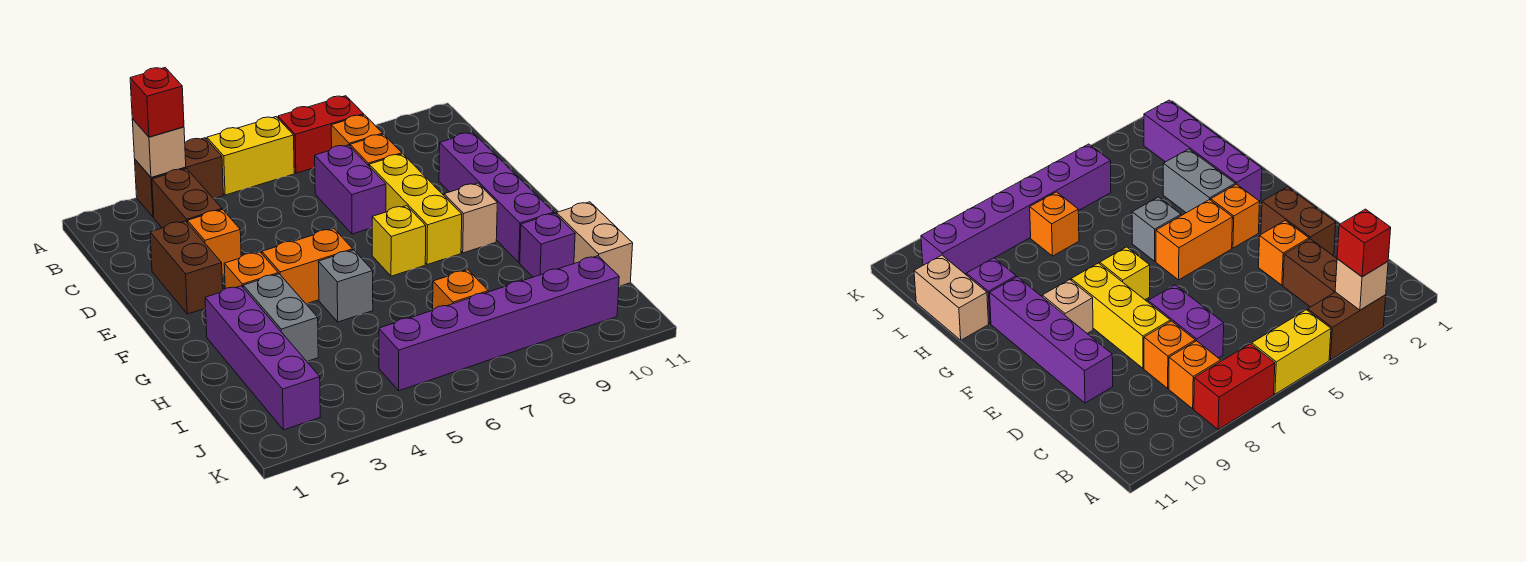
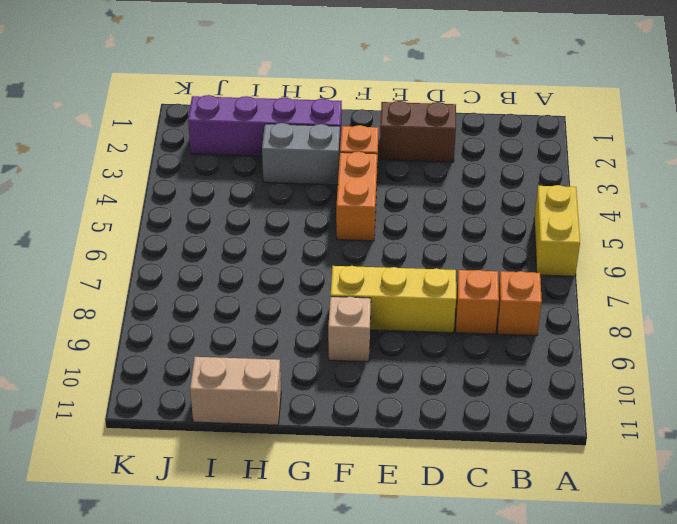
none -> brown 1x2 brick [135,138,223,217]
none -> red 1x2 brick [278,96,364,173]
none -> brown 1x2 brick [152,169,222,228]

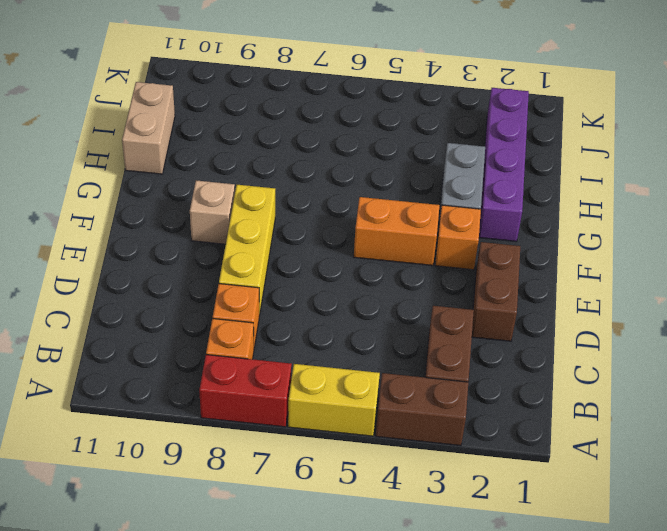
none -> purple 1x2 brick [315,145,386,234]
none -> orange 1x1 brick [188,210,241,275]
none -> purple 1x4 brick [439,132,554,263]

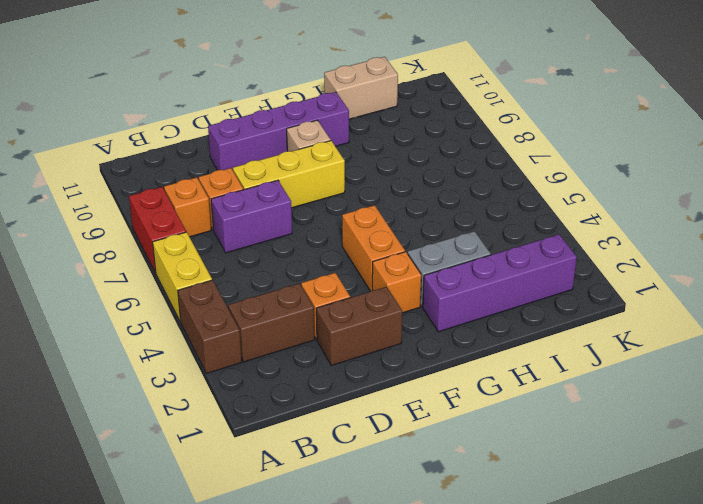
none -> yellow 1x1 brick [372,206,426,276]
none -> grey 1x1 brick [318,250,373,322]
none -> purple 1x1 brick [520,213,575,277]

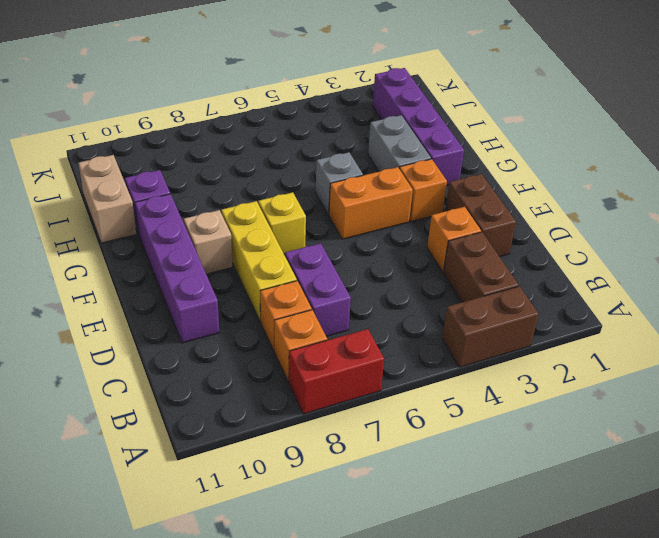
none -> yellow 1x2 brick [207,117,294,195]
none -> orange 1x1 brick [433,270,488,309]
none -> purple 1x6 brick [379,256,619,391]

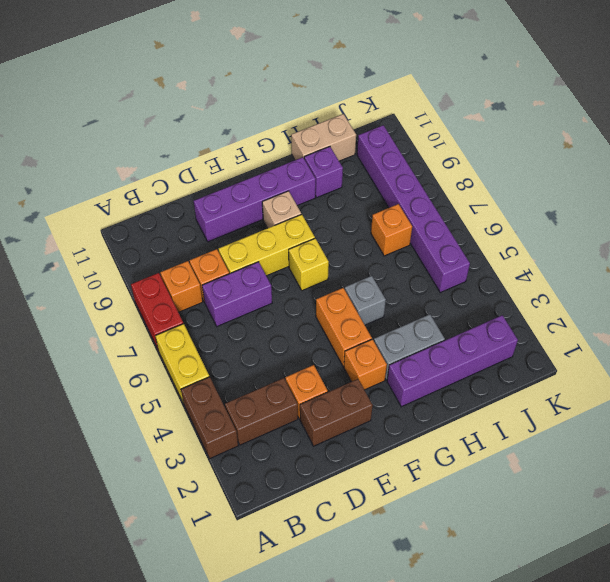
none -> tan 1x1 brick [132,119,186,177]
none -> red 1x1 brick [130,68,184,137]

